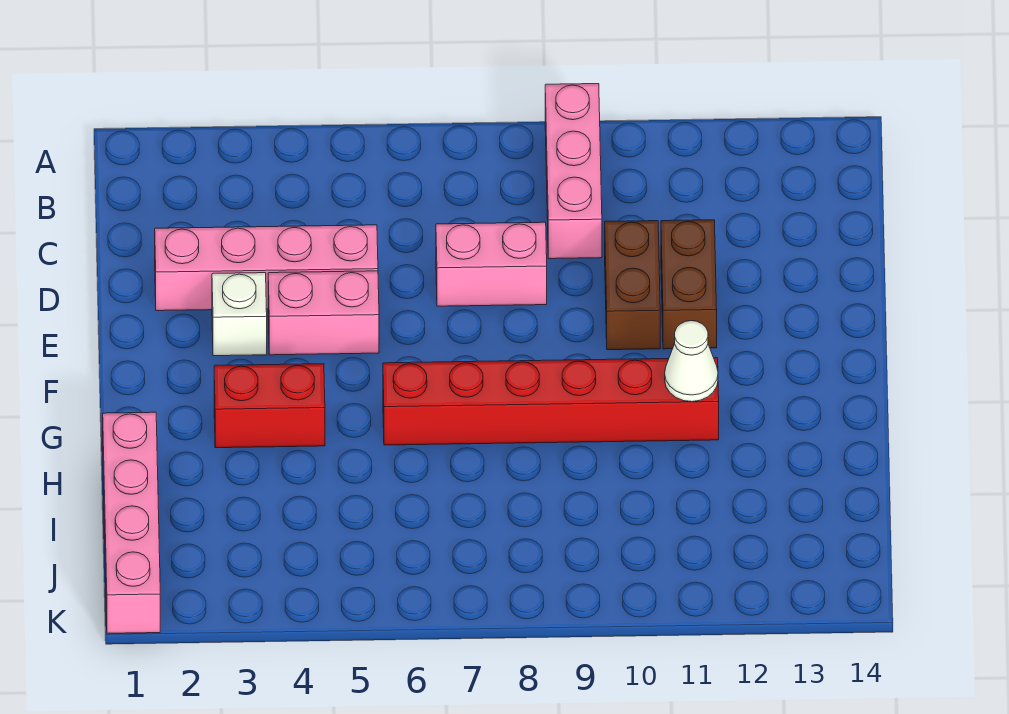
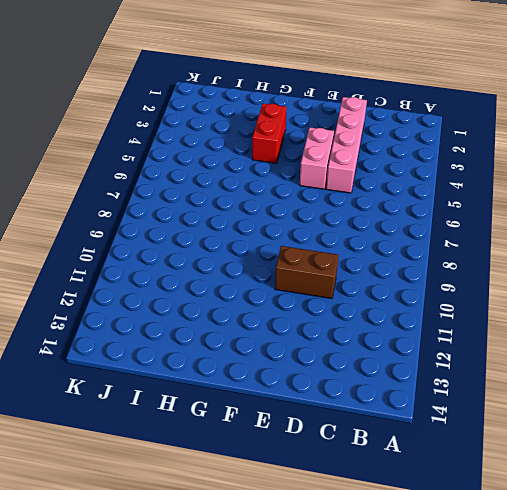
none -> pink 1x3 brick [545,84,602,259]
none -> pink 1x2 brick [436,222,547,306]

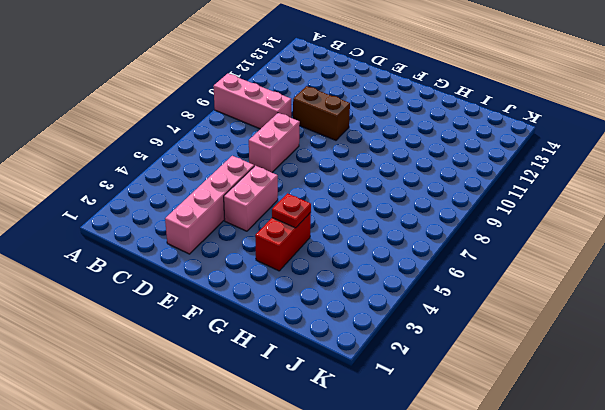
red 1x1 plate [272,193,311,228] -> none
none -> brown 1x2 brick [661,220,717,349]
none -> white 1x1 brick [212,273,267,356]

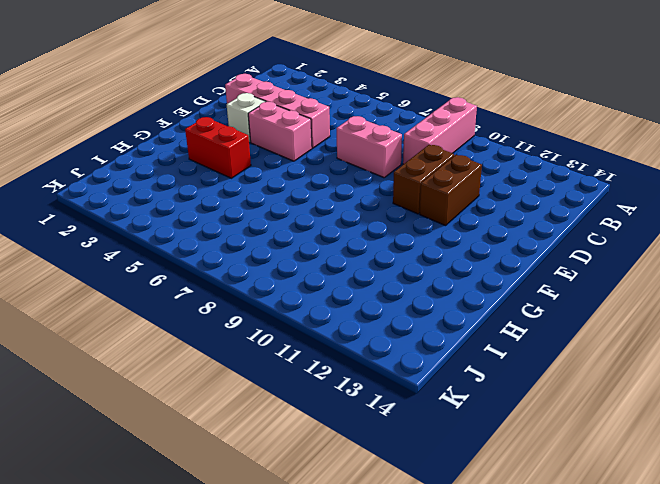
none -> red 1x6 brick [383,358,719,445]
none -> pink 1x4 brick [103,412,160,633]

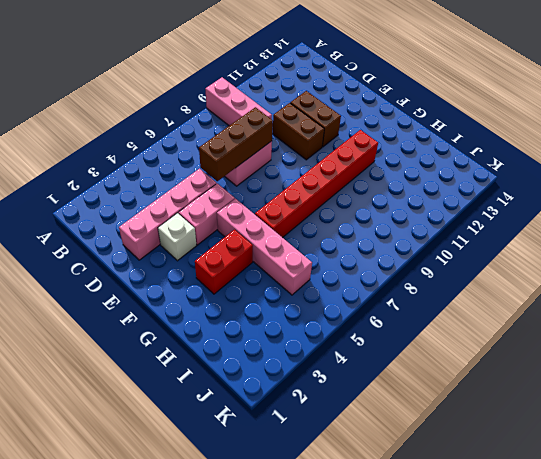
brown 1x3 brick [199,107,273,181] -> none
pink 1x4 brick [217,199,312,295] -> pink 1x4 brick moved to [103,412,160,633]
none -> white 1x1 cone [665,321,718,402]

